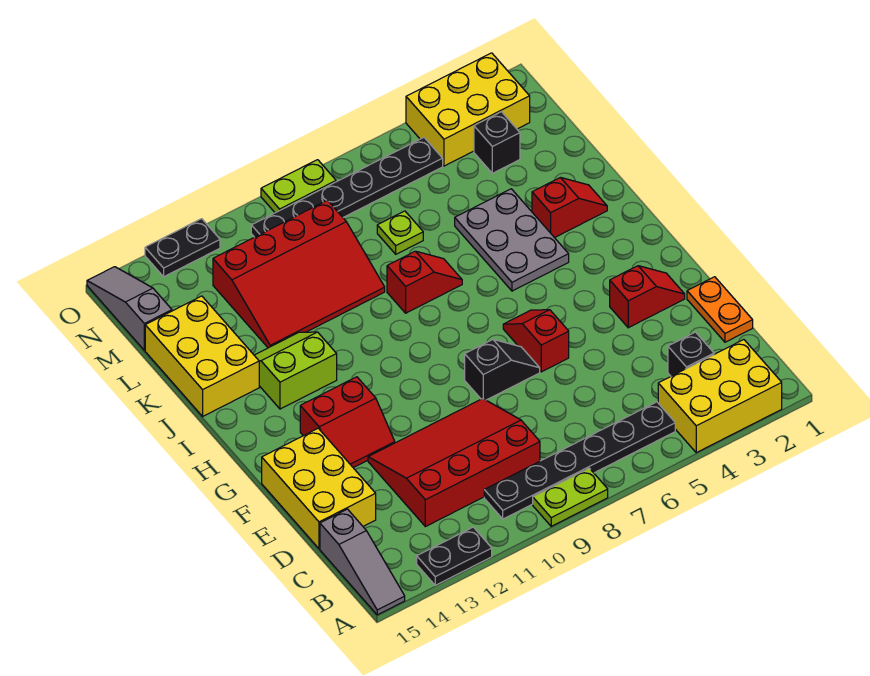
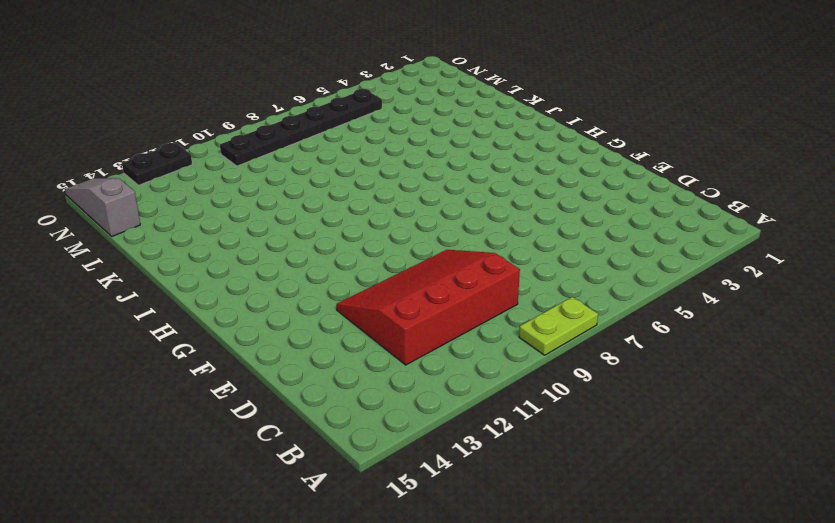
none -> yellow 2x3 brick [658,340,782,453]
none -> black 1x2 plate [417,527,492,585]
none -> grey 1x3 slope [320,509,405,615]

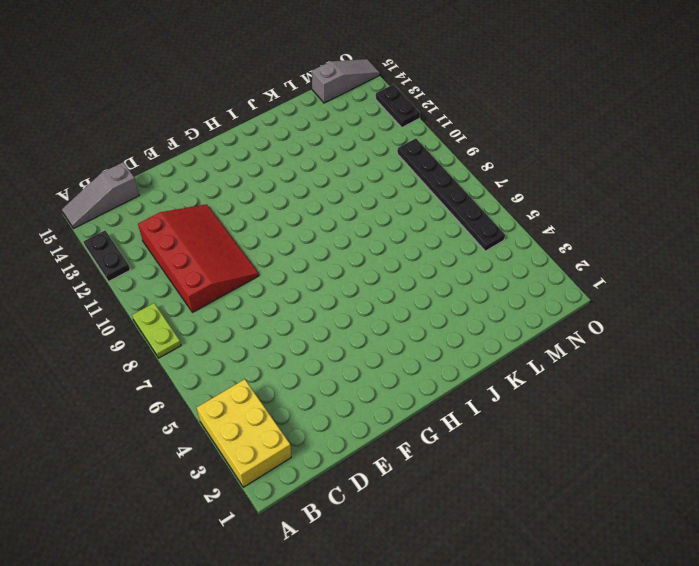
none -> black 1x6 plate [484,402,675,519]
none -> black 1x1 brick [668,332,714,376]
none -> orange 1x2 plate [687,277,753,342]

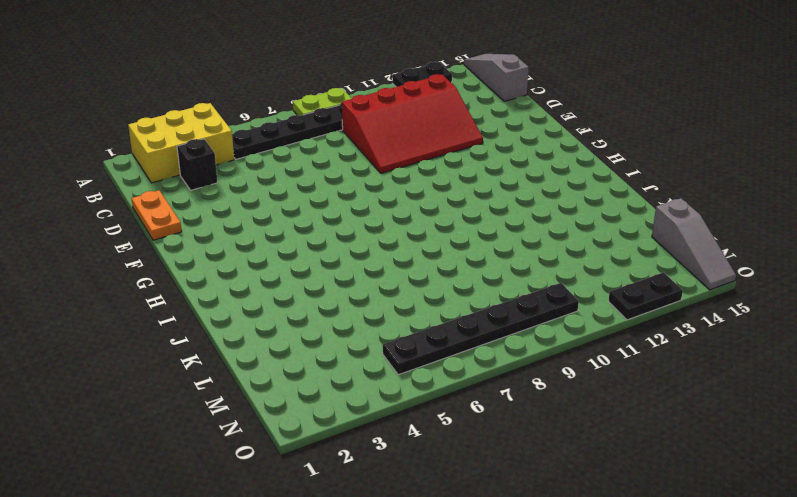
none -> yellow 2x3 brick [262,428,376,549]
none -> red 1x2 slope [610,266,685,328]
none -> red 1x2 slope [503,310,569,372]

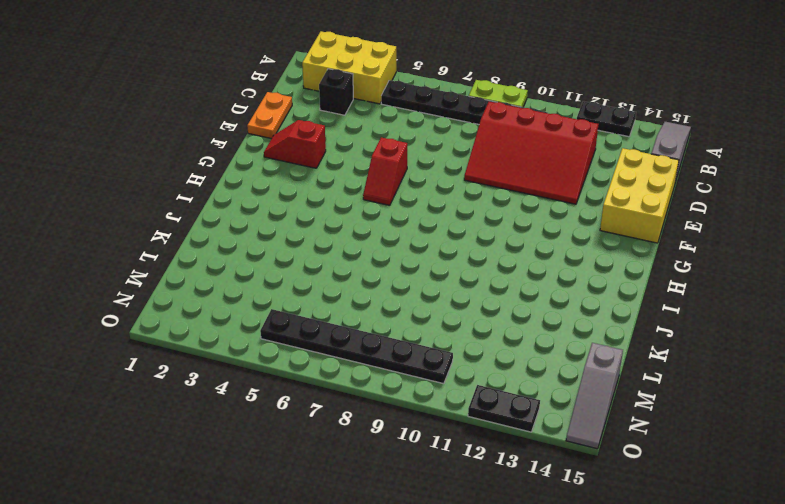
none -> black 1x2 slope [465,340,540,400]
none -> red 2x2 slope [300,377,395,468]
none -> grey 2x3 plate [455,189,569,291]

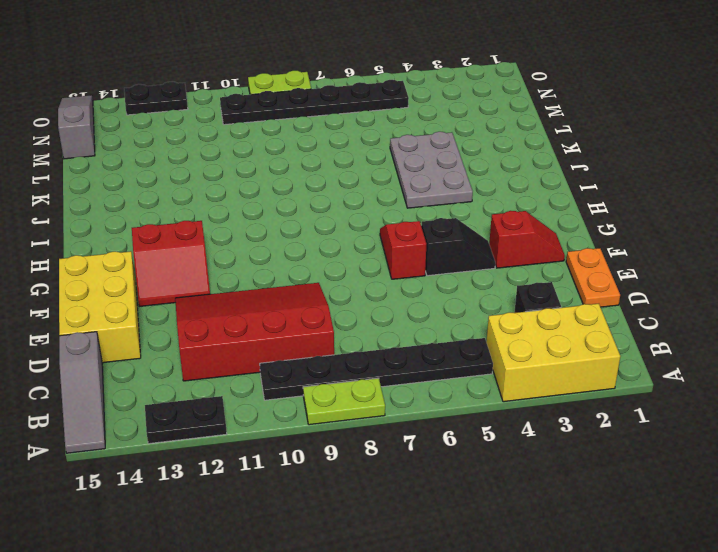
black 1x2 slope [421,218,495,276] -> black 1x2 slope moved to [465,340,540,400]
none -> lime 2x2 slope [254,332,337,409]
none -> red 1x2 slope [532,178,607,238]
none -> red 1x2 slope [387,251,462,313]

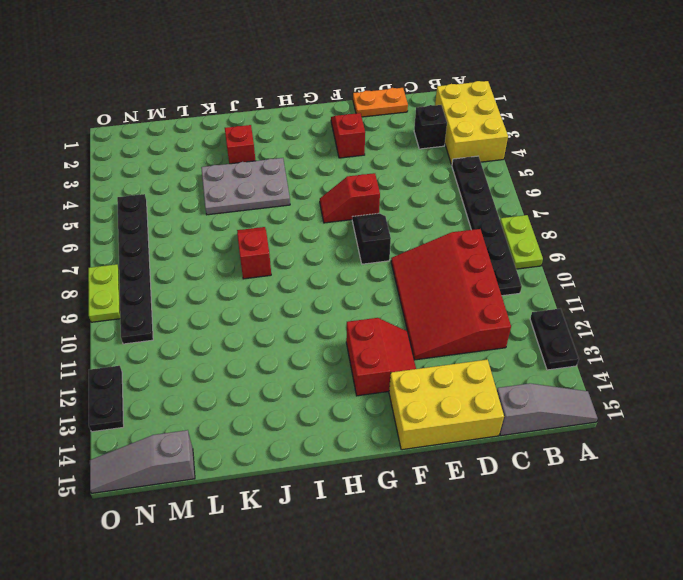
none -> lime 2x2 slope [254,332,337,409]
none -> yellow 2x3 brick [145,296,259,416]
none -> red 3x4 slope [213,200,385,348]

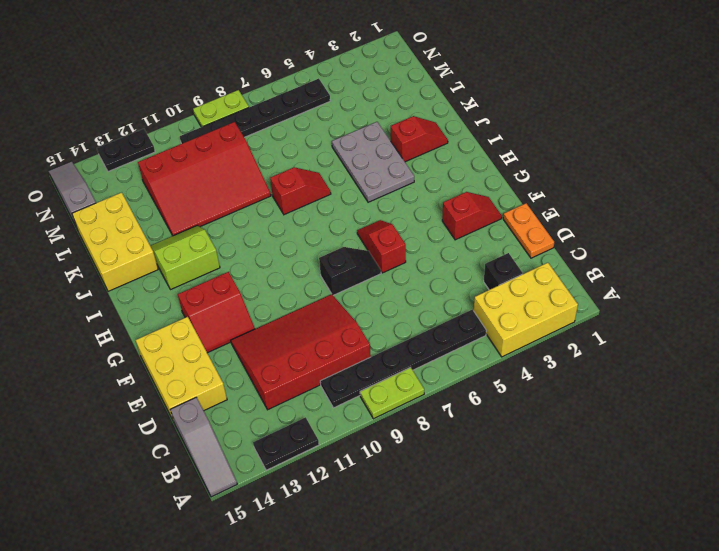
none -> lime 1x1 plate [377,211,423,254]
none -> black 1x1 brick [474,112,520,173]
none -> yellow 2x3 brick [406,53,530,166]

